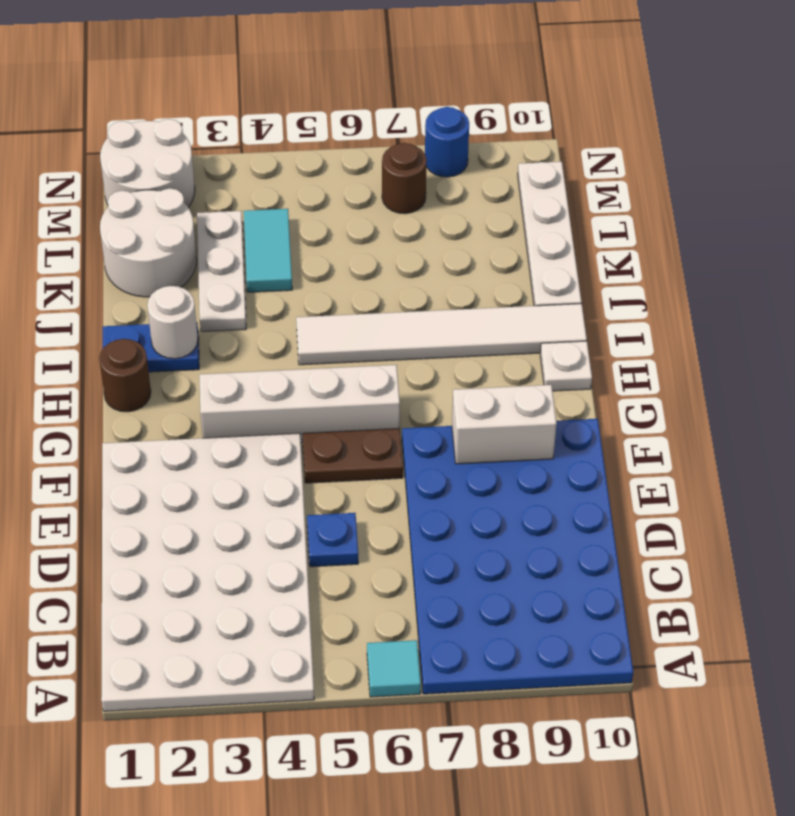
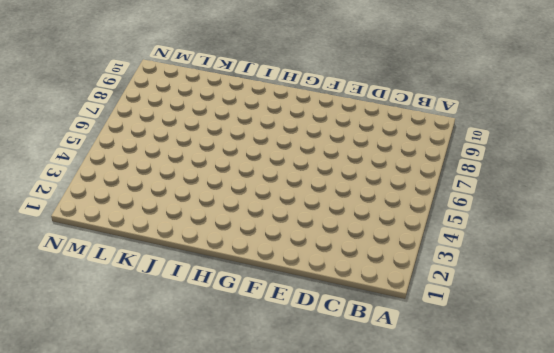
none -> white 4x6 plate [101,433,314,711]
none -> cyan 1x1 tile [367,640,421,697]
none -> blue 4x6 plate [402,419,633,694]

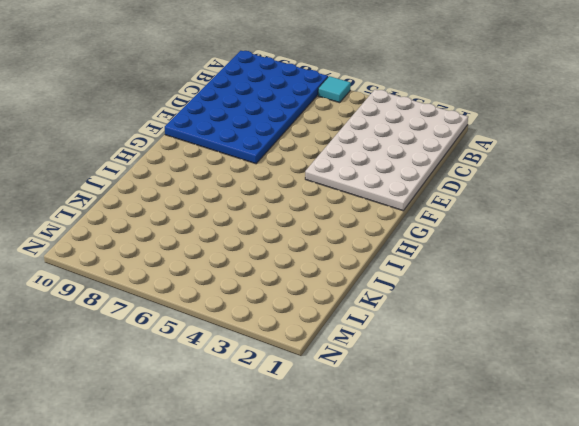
none -> blue 1x1 plate [307,513,358,567]
none -> brown 1x2 plate [303,428,403,483]
none -> white 1x4 brick [199,365,400,443]

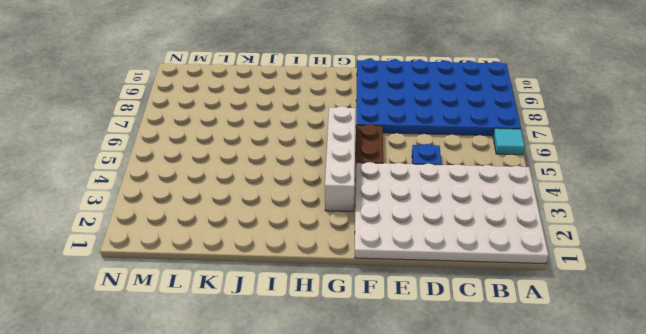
none -> brown 1x1 round brick [99,339,151,412]
none -> white 1x1 plate [540,341,592,391]
none -> blue 1x2 plate [103,322,199,372]

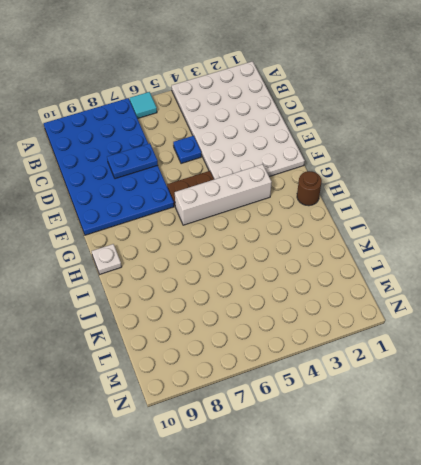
blue 1x2 plate [107,144,158,179] -> blue 1x2 plate moved to [103,322,199,372]
none -> white 1x6 tile [296,304,587,365]
none -> white 1x3 plate [197,211,246,332]
none -> white 1x4 plate [518,162,582,306]

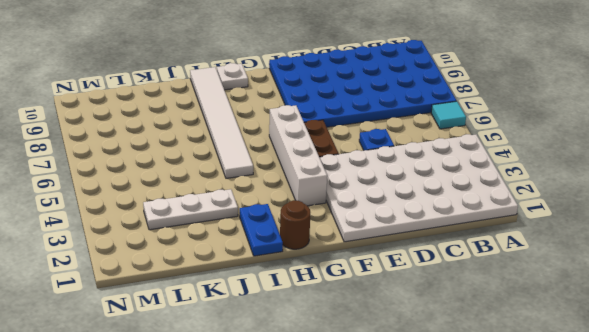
none -> white 1x4 plate [518,162,582,306]
none -> white 2x2 round brick [100,188,197,297]
none -> cyan 1x2 tile [244,209,292,292]

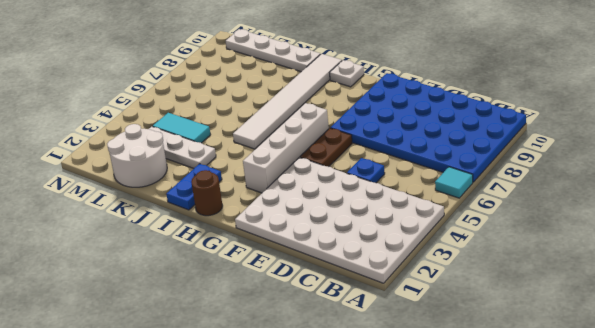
none -> white 2x2 round brick [100,119,195,207]
none -> brown 1x1 round brick [382,143,427,214]
none -> blue 1x1 round brick [425,107,469,177]

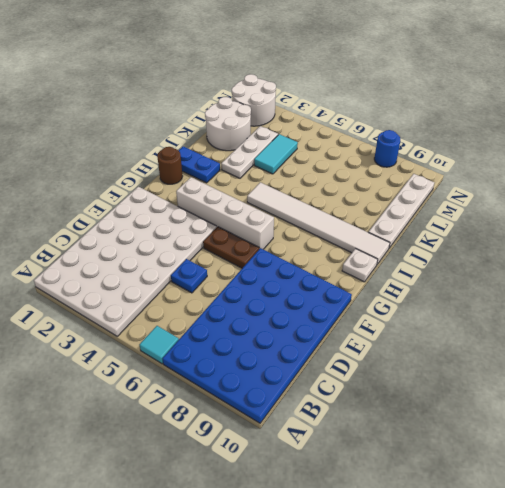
none -> brown 1x1 round brick [382,143,427,214]
none -> white 1x2 brick [452,385,557,464]
none -> white 1x1 round brick [147,286,198,359]

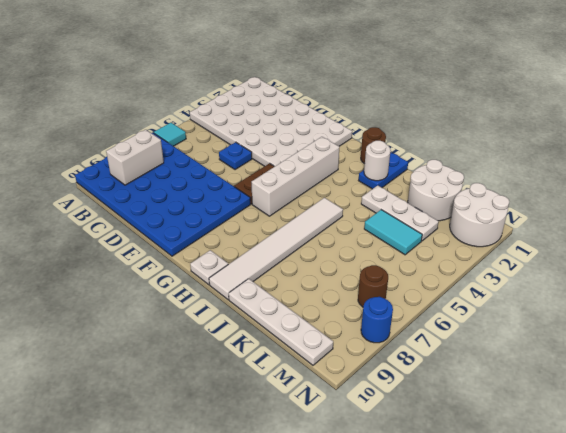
white 1x2 brick [106,130,164,185] -> white 1x2 brick moved to [452,385,557,464]

